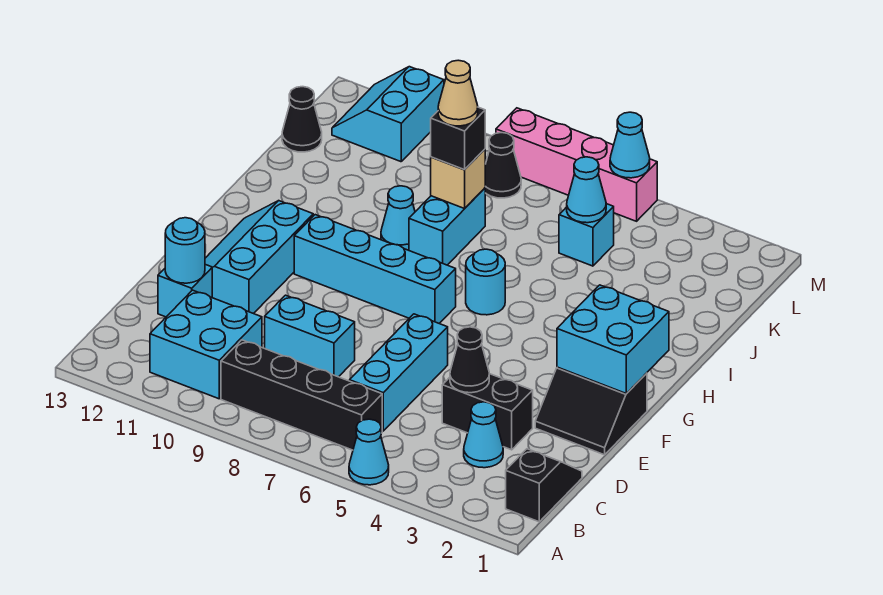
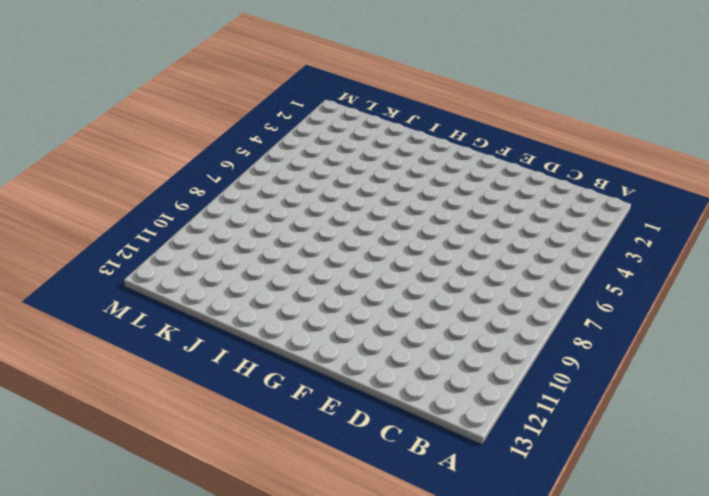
none -> cyan 1x1 cone [349,419,389,485]
none -> black 1x2 slope [506,449,582,522]
none -> black 1x4 brick [221,340,382,450]

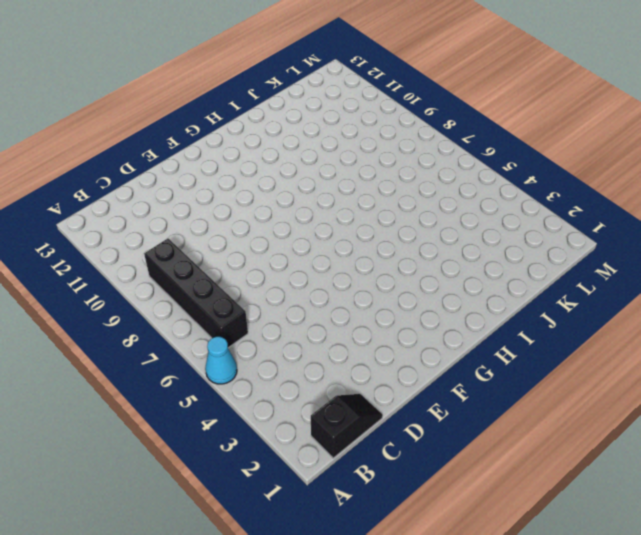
none -> cyan 2x2 brick [150,290,262,399]
none -> cyan 1x1 cone [464,402,503,468]
none -> cyan 1x3 brick [350,314,448,431]

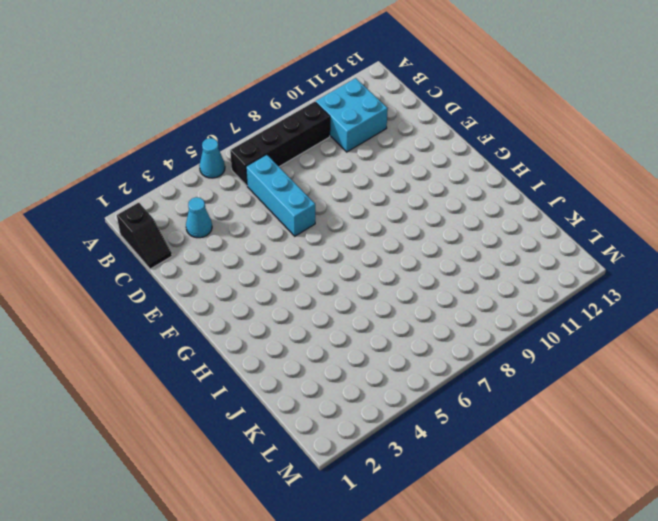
none -> black 1x2 brick [442,374,533,450]
none -> cyan 1x2 brick [265,295,355,377]
none -> cyan 1x1 brick [158,264,212,317]

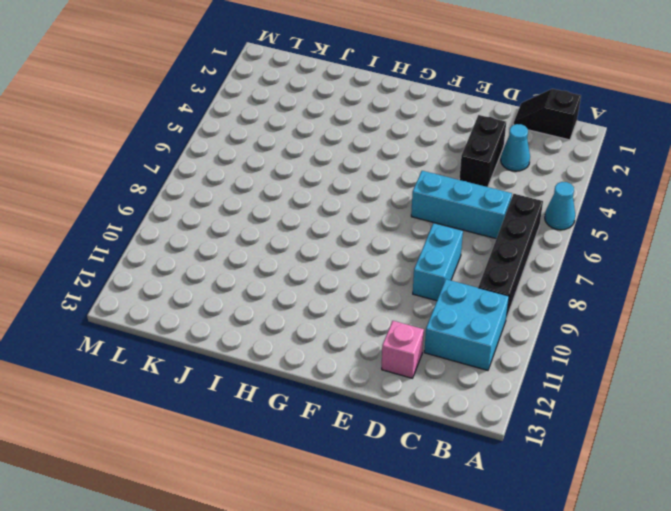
pink 1x1 brick [382,321,424,378] -> cyan 1x1 brick [158,264,212,317]
none -> black 2x2 slope [535,367,647,455]
none -> cyan 2x3 slope [205,201,313,314]
none -> cyan 1x4 brick [294,215,456,323]

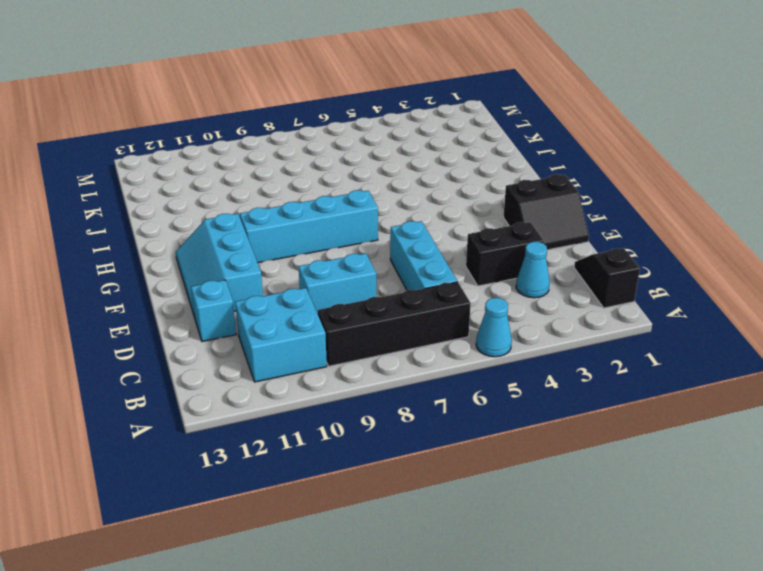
none -> cyan 1x1 round brick [466,249,505,315]
none -> cyan 1x2 brick [409,188,485,265]
none -> cyan 1x1 cone [381,186,415,250]

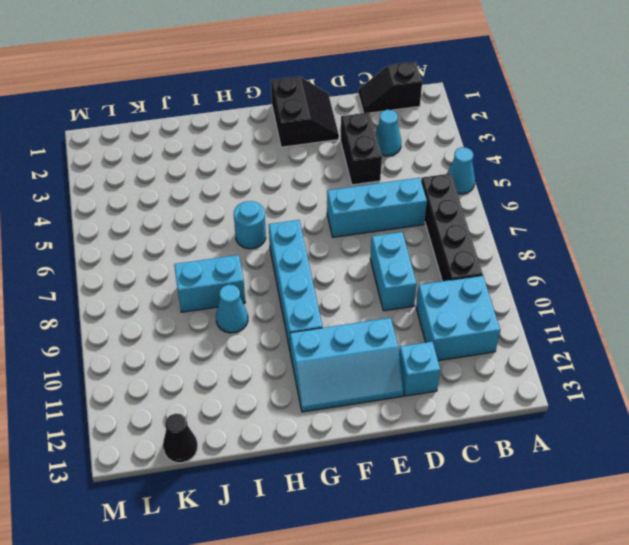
none -> cyan 1x1 brick [559,204,614,266]
none -> black 1x1 cone [485,133,521,198]
none -> cyan 2x2 slope [332,67,444,162]

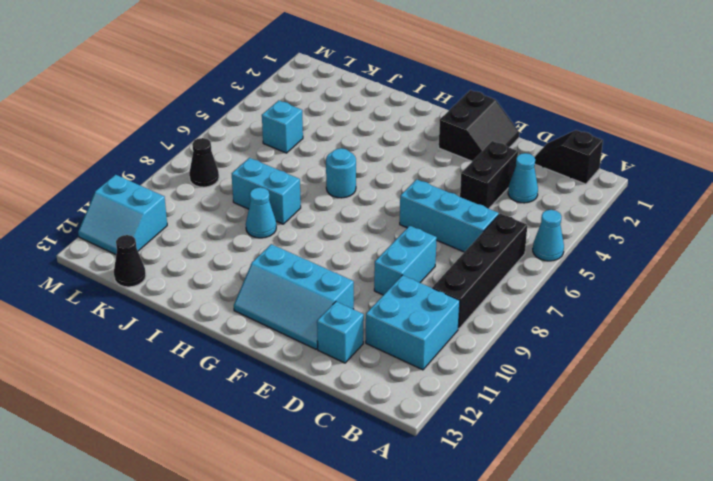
none -> cyan 1x4 brick [294,215,456,323]
none -> pink 1x4 brick [496,108,657,221]
none -> black 1x1 cone [450,327,489,393]

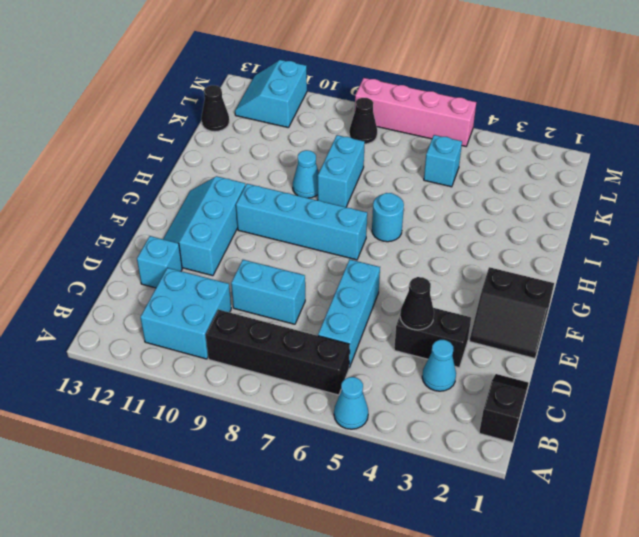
none -> cyan 1x1 round brick [165,218,205,283]
none -> cyan 2x2 brick [557,285,669,394]
none -> tan 1x1 brick [431,149,485,209]

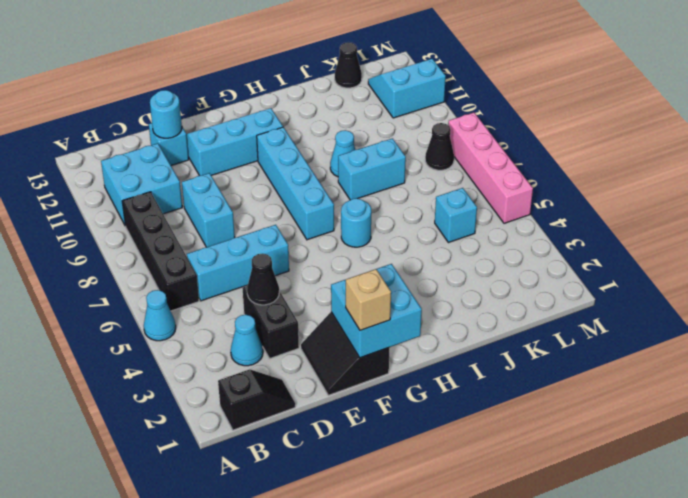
tan 1x1 brick [346,269,391,330] -> tan 1x1 brick moved to [431,149,485,209]
none -> cyan 1x1 cone [567,157,606,223]
none -> cyan 1x1 cone [610,112,650,178]
none -> black 1x1 brick [431,107,485,170]

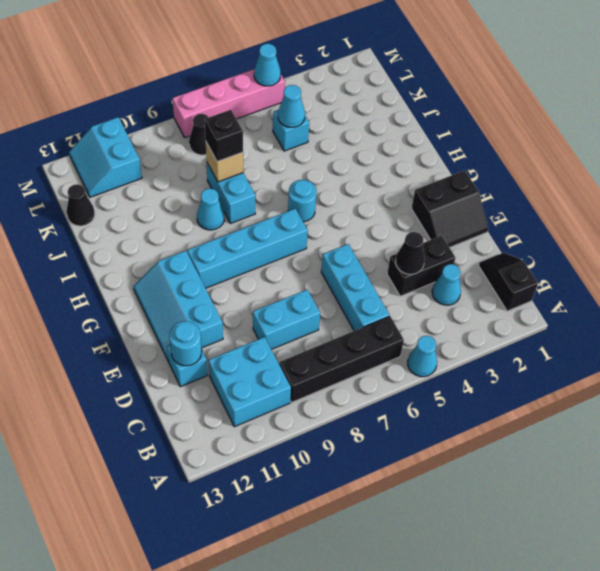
none -> cyan 2x2 brick [557,285,669,394]
none -> tan 1x1 cone [438,60,478,126]

